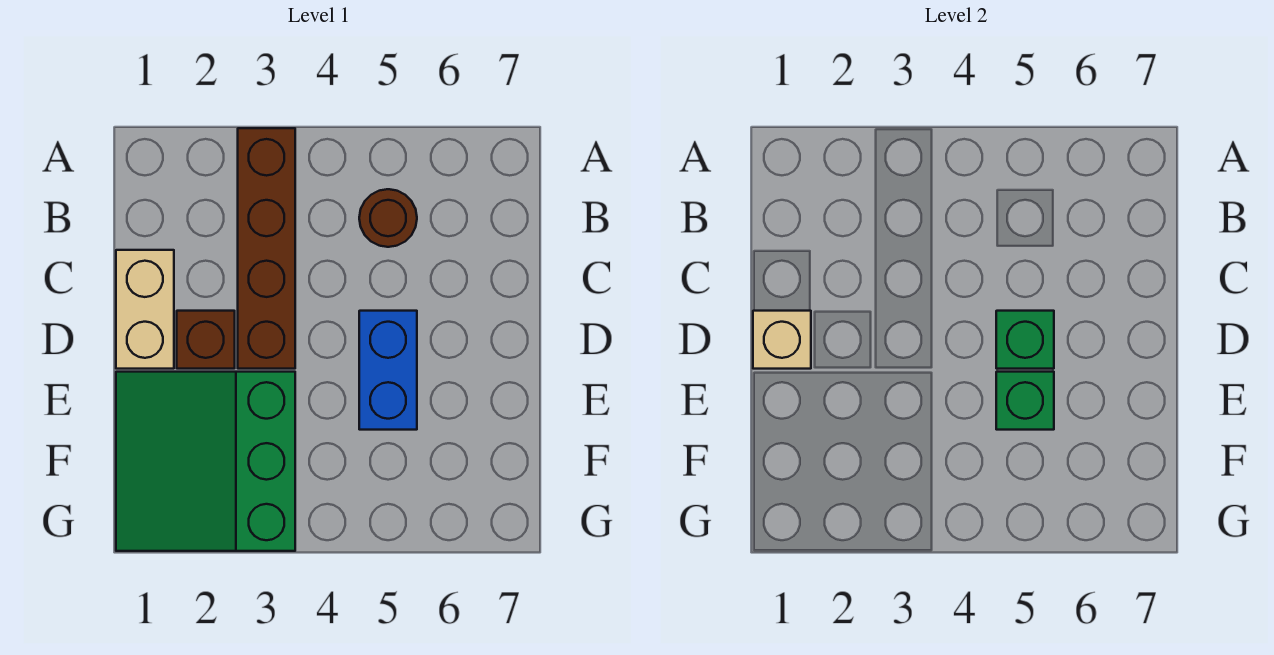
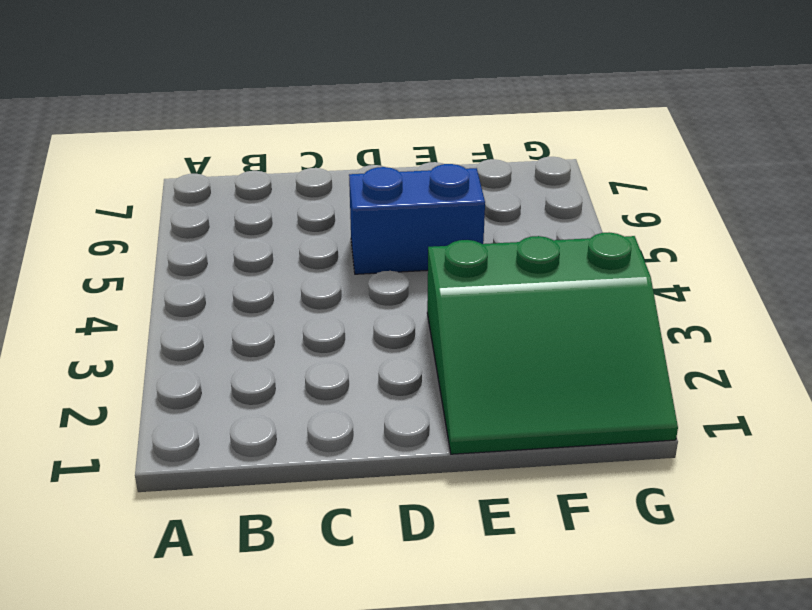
none -> brown 1x4 brick [238,128,295,369]
none -> brown 1x1 round brick [359,189,417,247]

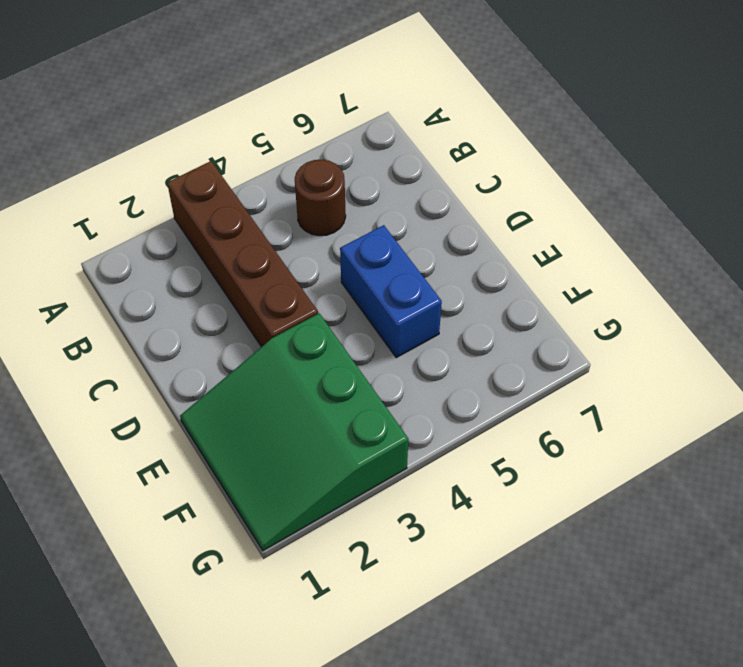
none -> tan 1x2 brick [116,250,174,369]
none -> brown 1x1 brick [177,311,235,369]

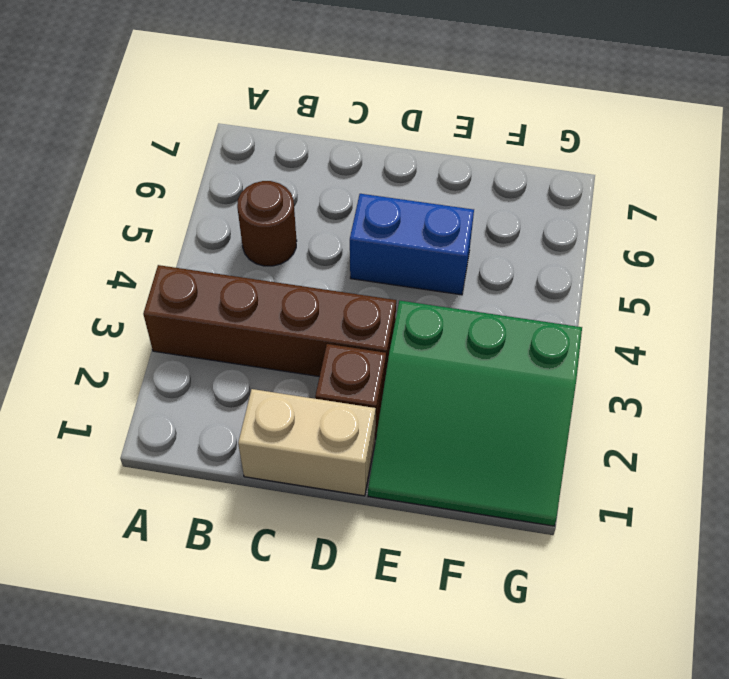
none -> tan 1x1 brick [753,311,811,369]
none -> green 1x1 brick [996,311,1054,369]

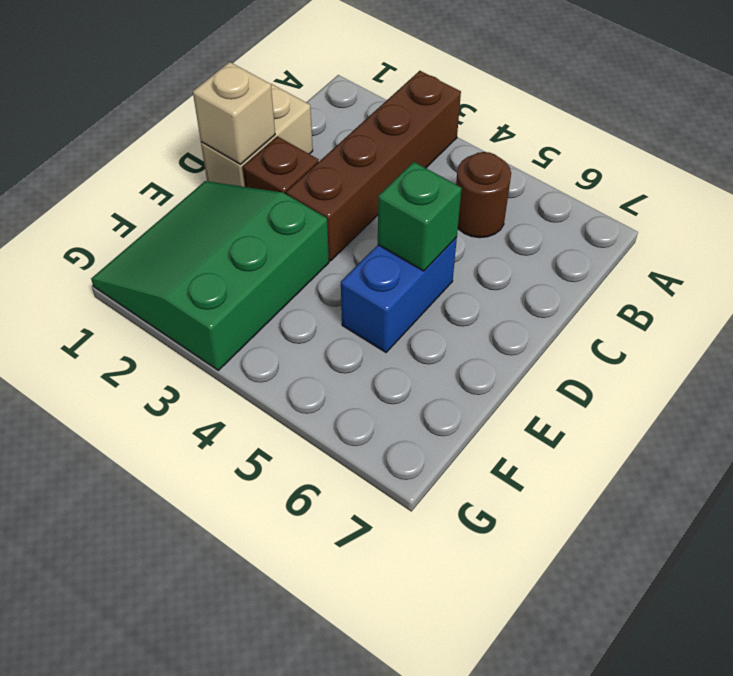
none -> green 1x1 brick [996,372,1054,430]

